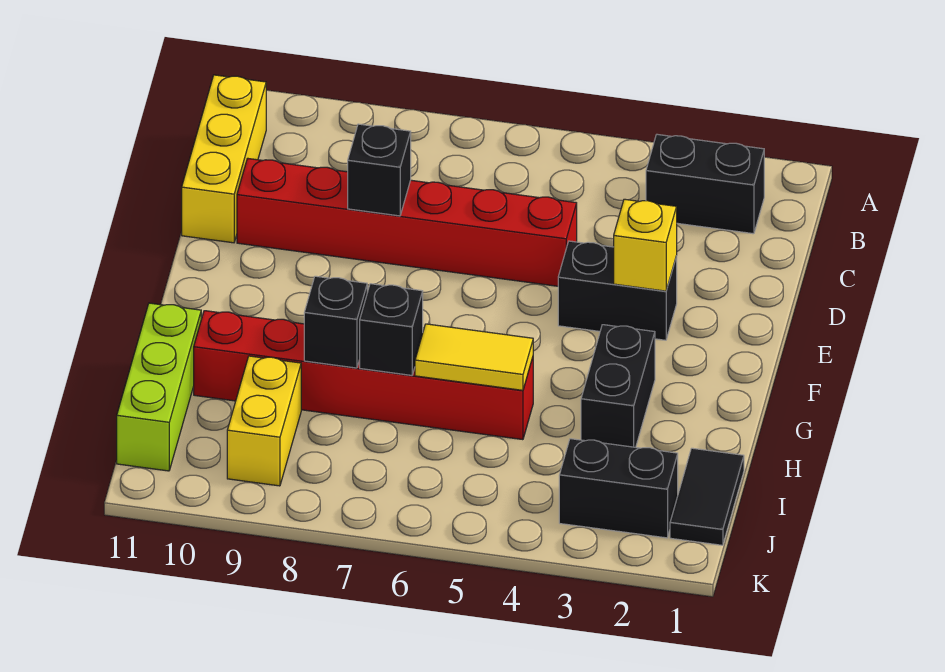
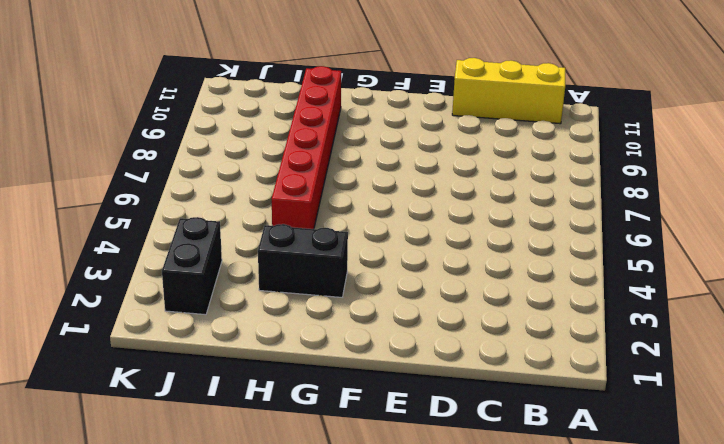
none -> black 1x2 brick [646,134,764,234]
none -> red 1x6 brick [237,158,577,286]
none -> black 1x2 brick [558,241,677,340]

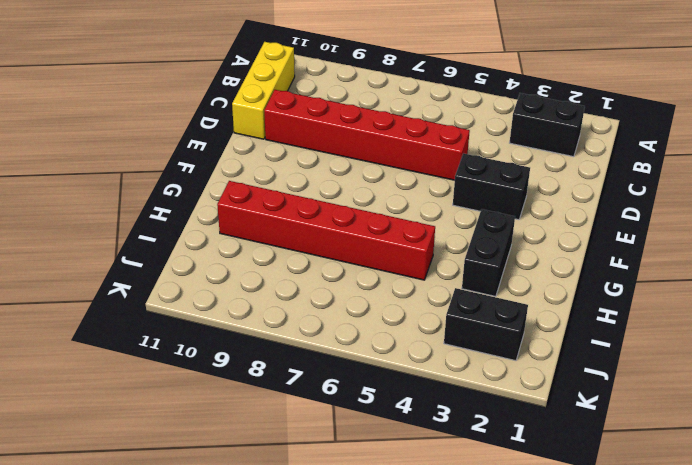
none -> lime 1x3 brick [117,303,201,471]
none -> black 1x2 tile [670,448,744,545]
none -> yellow 1x2 brick [227,356,301,486]

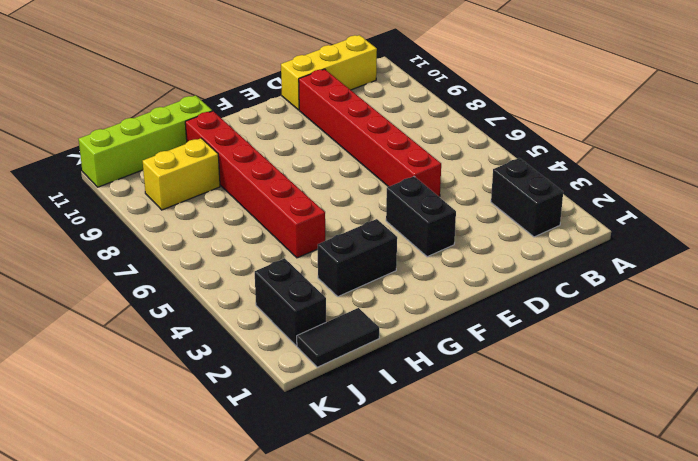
lime 1x4 brick [79,95,212,187] -> lime 1x3 brick [117,303,201,471]
none -> black 1x1 brick [348,124,411,216]
none -> yellow 1x1 brick [614,199,677,291]
none -> yellow 1x2 tile [415,324,533,390]

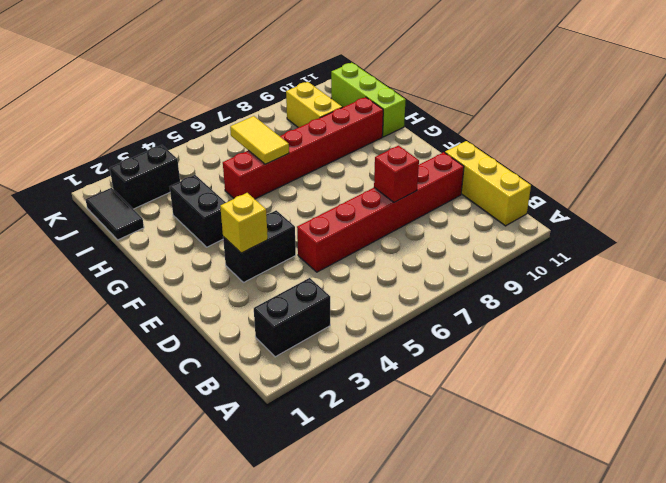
red 1x1 brick [374,146,419,202] -> black 1x1 brick [348,124,411,216]
yellow 1x2 tile [230,116,289,164] -> yellow 1x2 tile turned to [415,324,533,390]
none -> black 1x1 brick [360,284,423,375]
none -> black 1x1 brick [304,276,367,368]

